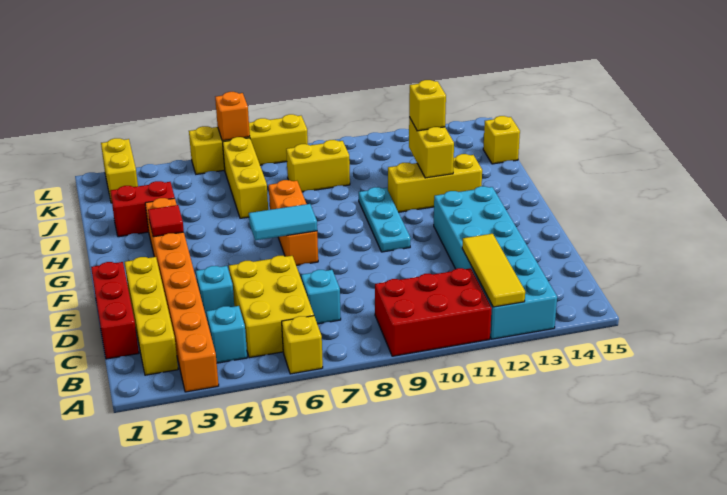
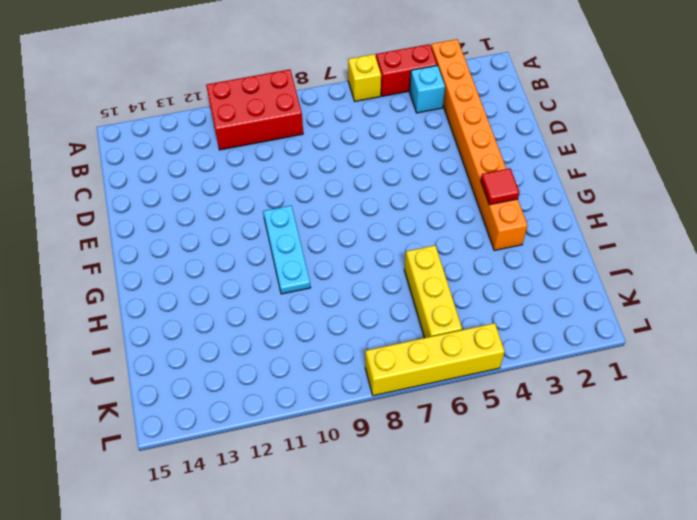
red 1x2 brick [376,44,437,96] -> red 1x2 brick moved to [111,181,175,237]
none -> cyan 2x6 brick [434,186,557,339]
none -> yellow 1x4 brick [125,257,178,375]
none -> yellow 2x3 brick [229,256,314,358]

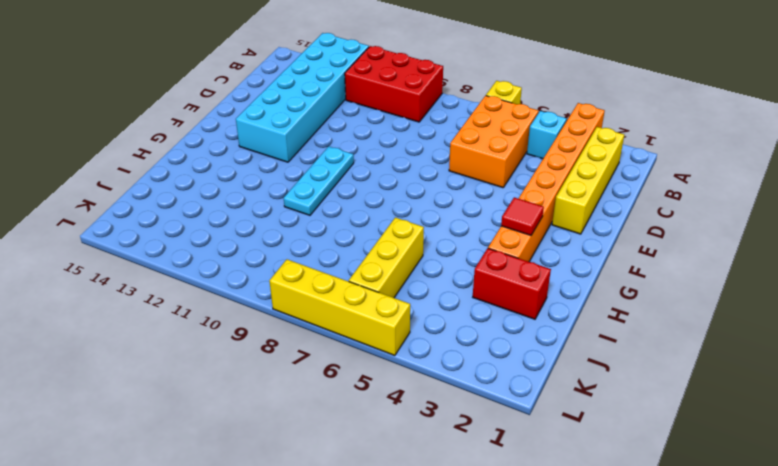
orange 2x3 brick [449,96,539,188] -> yellow 2x3 brick [229,256,314,358]
none -> red 1x3 brick [91,262,139,359]
none -> cyan 1x1 brick [301,270,341,324]
none -> cyan 1x1 brick [196,266,234,319]

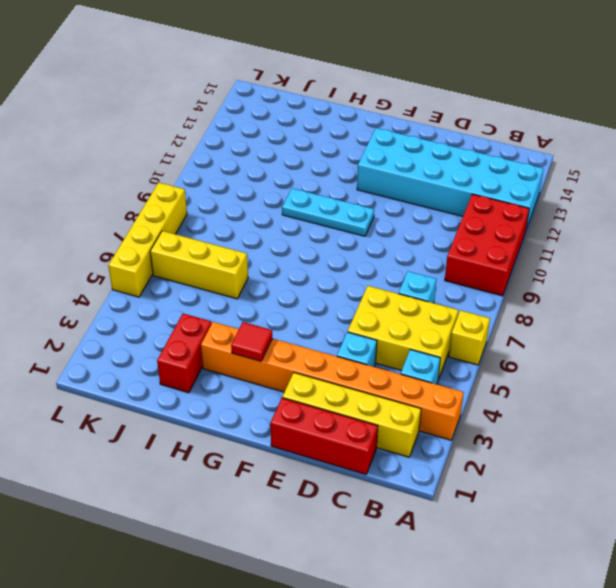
none -> orange 1x3 brick [269,180,318,266]
none -> yellow 1x3 brick [388,154,482,212]
none -> yellow 1x2 brick [286,140,350,192]

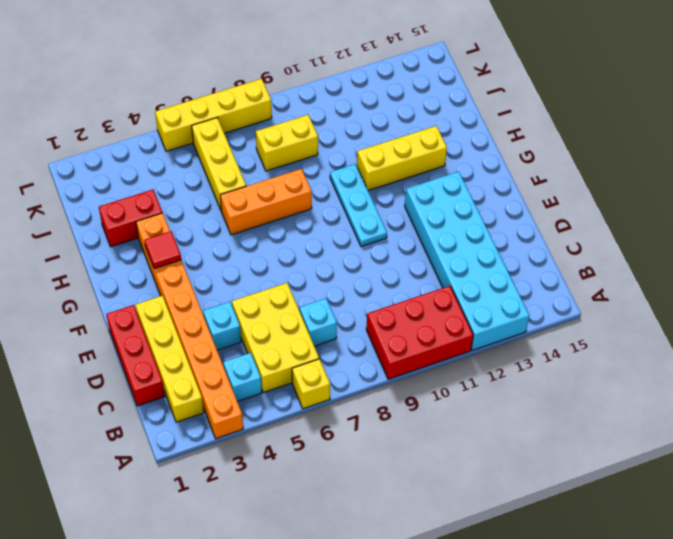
orange 1x3 brick [220,169,312,235] -> orange 1x3 brick turned to [269,180,318,266]
none -> yellow 1x1 brick [483,116,520,164]
none -> yellow 1x2 brick [101,138,138,203]
none -> yellow 1x3 tile [462,234,525,307]

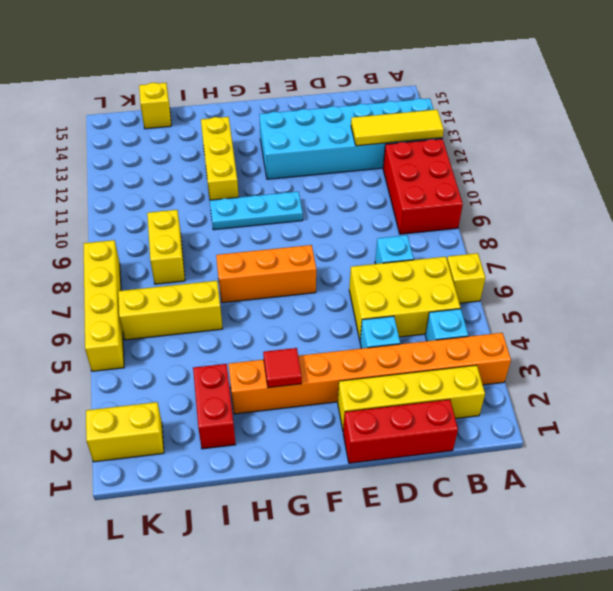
none -> cyan 1x2 tile [249,204,317,240]
none -> yellow 1x2 brick [409,117,454,178]
none -> orange 1x1 brick [215,92,250,141]

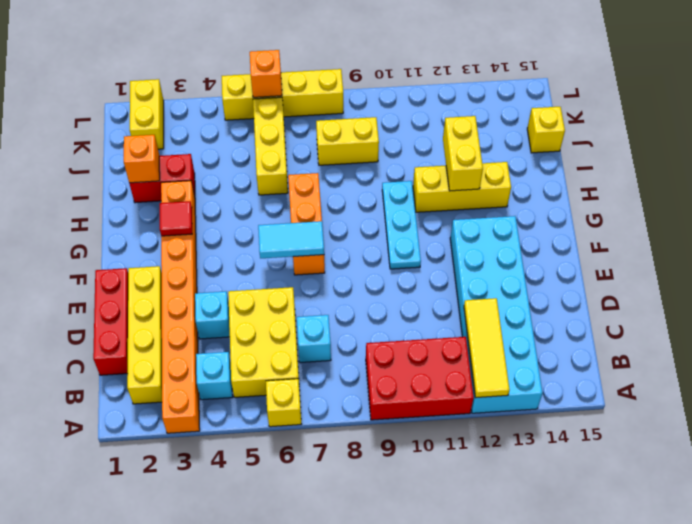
orange 1x1 brick [124,135,160,183] -> none
none -> yellow 1x1 brick [409,80,446,131]

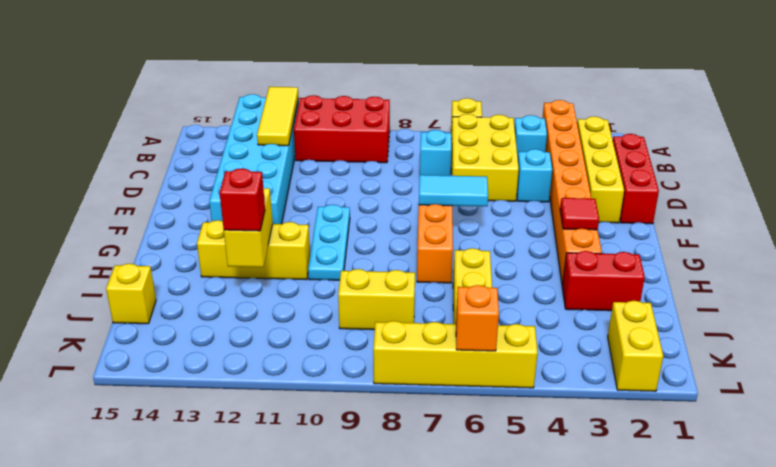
red 1x1 brick [219,168,265,231] -> yellow 1x1 brick [409,80,446,131]

